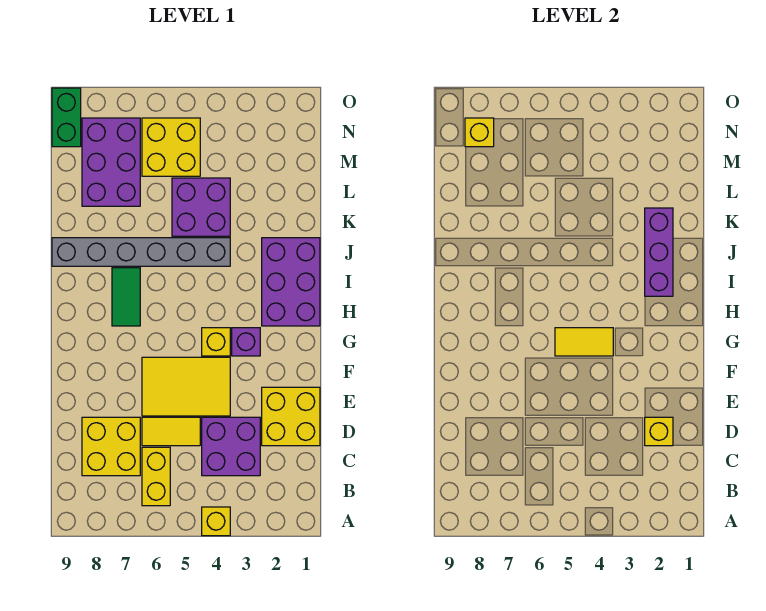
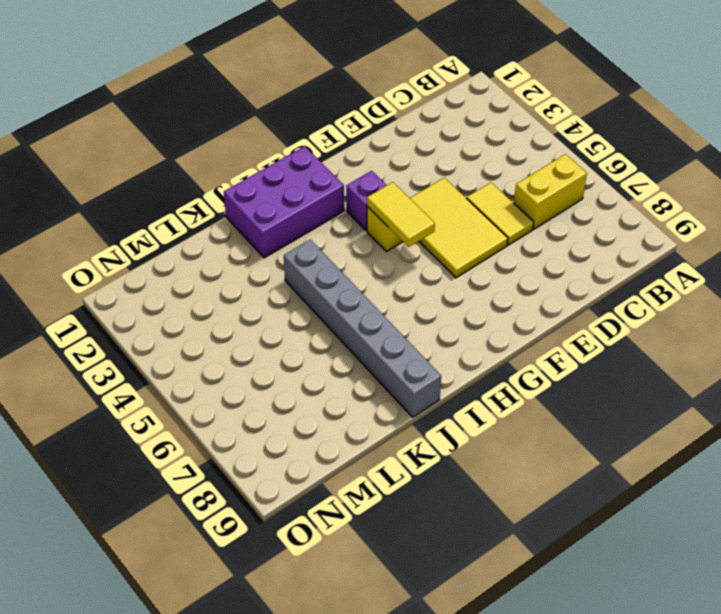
none -> yellow 1x1 brick [202,507,230,536]
none -> purple 2x2 brick [202,417,260,476]
none -> yellow 2x2 brick [82,417,140,476]

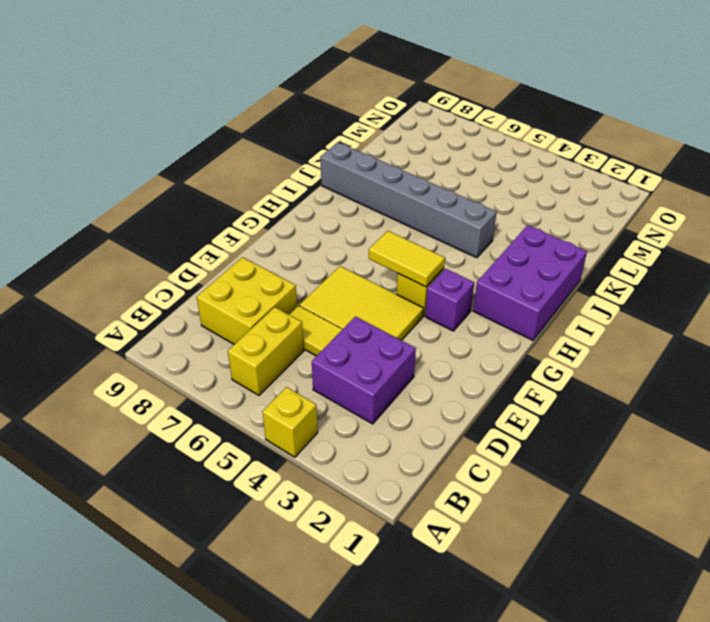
none -> yellow 2x2 brick [262,387,320,446]
none -> green 1x2 tile [112,268,140,326]
none -> purple 2x2 brick [172,178,230,236]

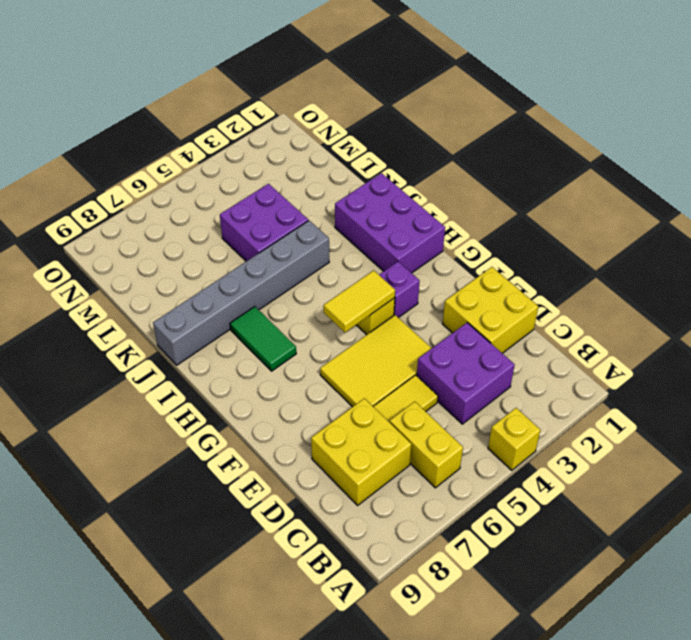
none -> purple 2x3 brick [82,118,140,206]
none -> yellow 2x2 brick [142,118,200,176]
none -> green 1x2 brick [52,88,81,147]

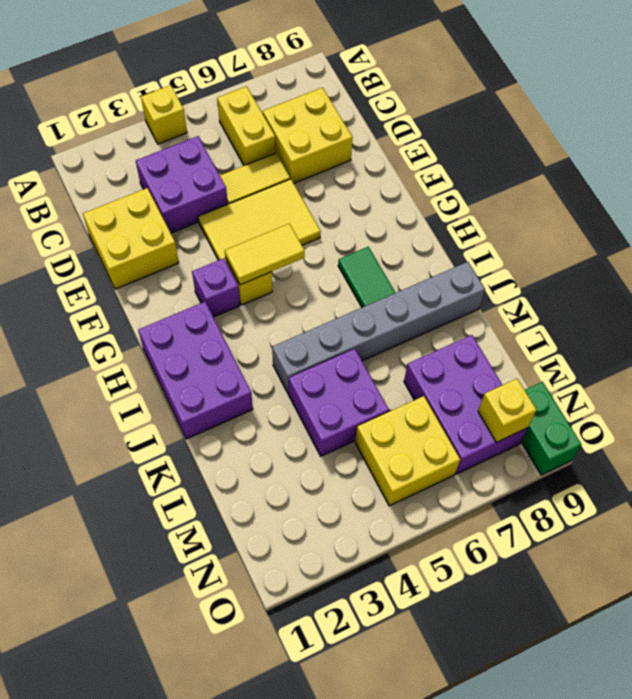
none -> yellow 1x1 brick [645,417,673,446]
none -> purple 1x3 brick [645,208,673,296]

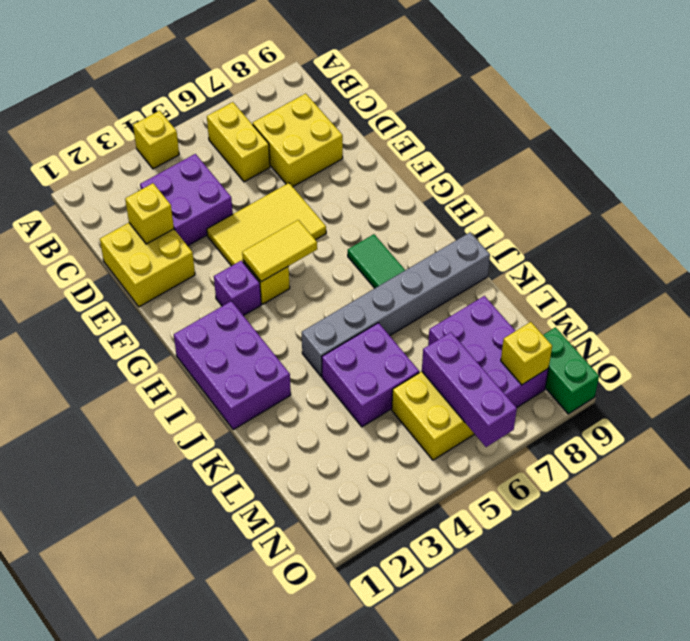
purple 1x3 brick [422,332,517,447] -> purple 1x3 brick moved to [645,208,673,296]
none -> yellow 1x2 tile [142,417,200,446]

